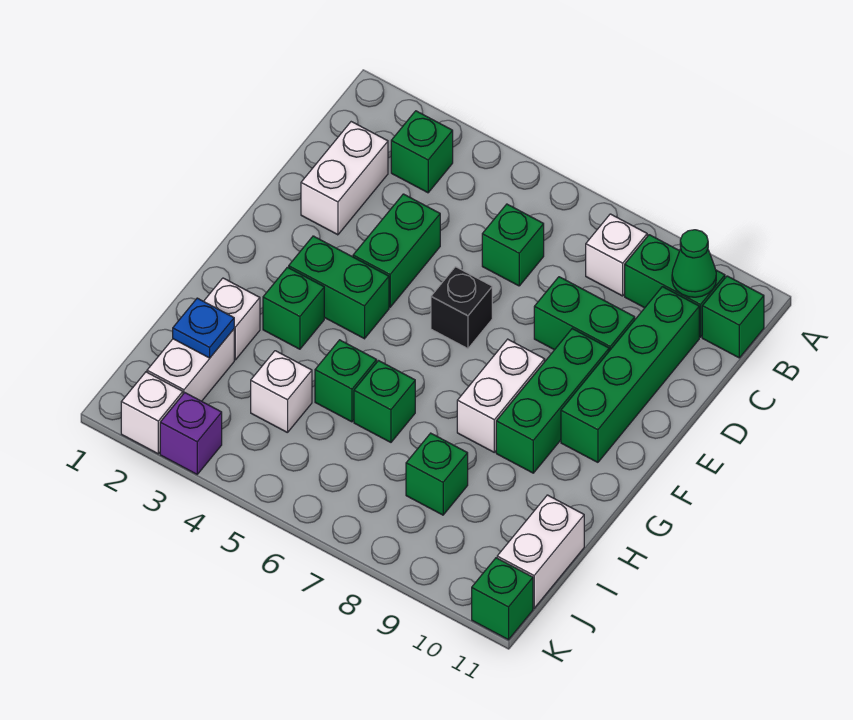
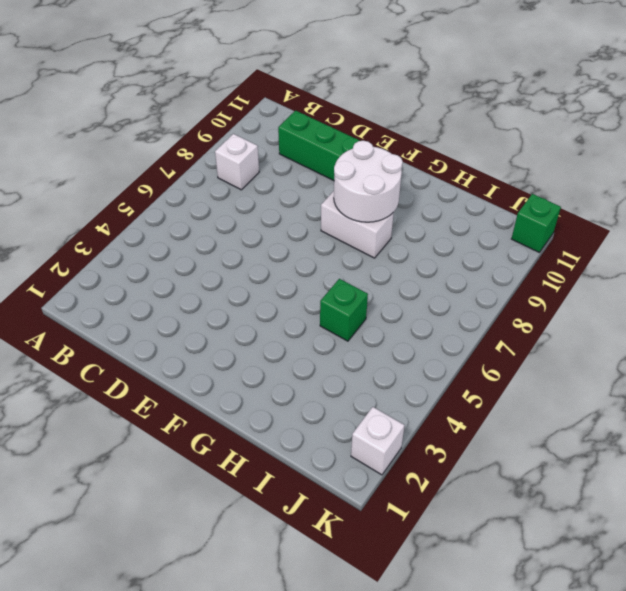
white 2x2 round brick [334,141,403,222] -> none
none -> green 1x1 brick [391,111,453,193]
none -> green 1x2 brick [625,235,725,337]
none -> green 1x1 brick [702,276,764,358]

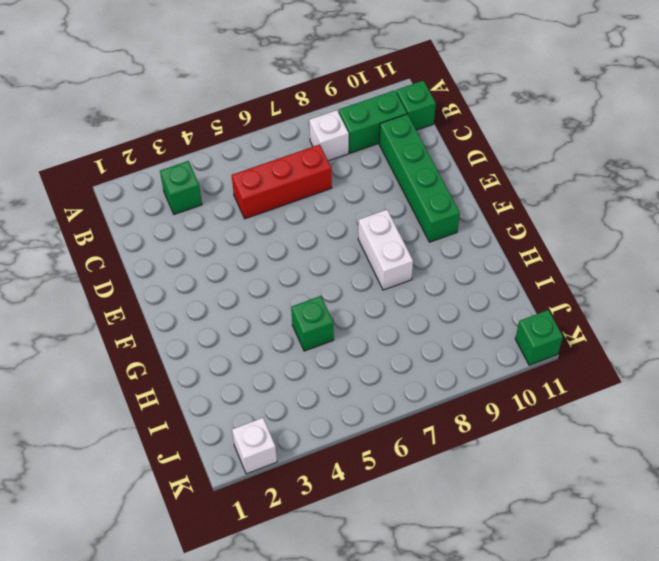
red 1x3 brick [232,144,332,219] -> green 1x1 brick [482,204,544,286]
none -> white 1x2 brick [301,122,388,235]
none -> green 1x2 brick [353,194,440,307]
none -> green 1x2 brick [534,277,635,351]

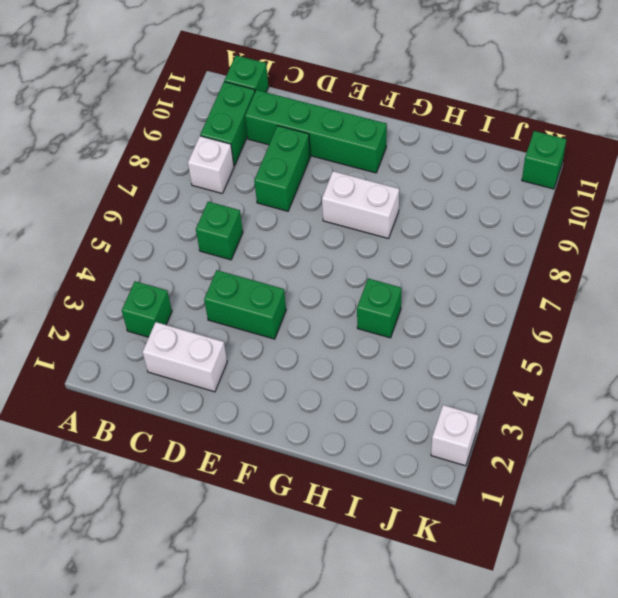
none -> black 1x1 brick [431,267,492,349]
none -> green 1x3 brick [496,329,609,473]
none -> green 1x2 brick [289,236,389,339]

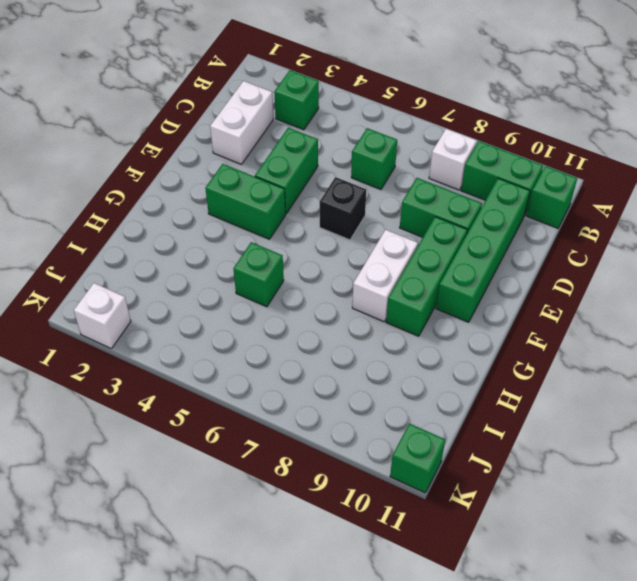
none -> green 1x1 brick [263,267,324,349]
none -> white 1x1 brick [204,278,260,360]
none -> green 1x1 brick [354,361,415,442]

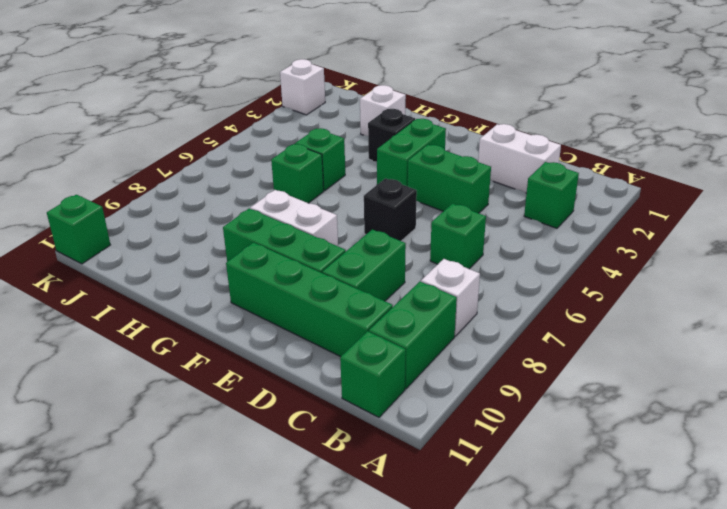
black 1x1 brick [368,109,415,161] -> green 1x1 brick [263,267,324,349]
none -> white 1x2 brick [147,329,234,401]
none -> white 1x1 brick [251,351,312,433]
none -> green 1x1 brick [406,433,468,515]

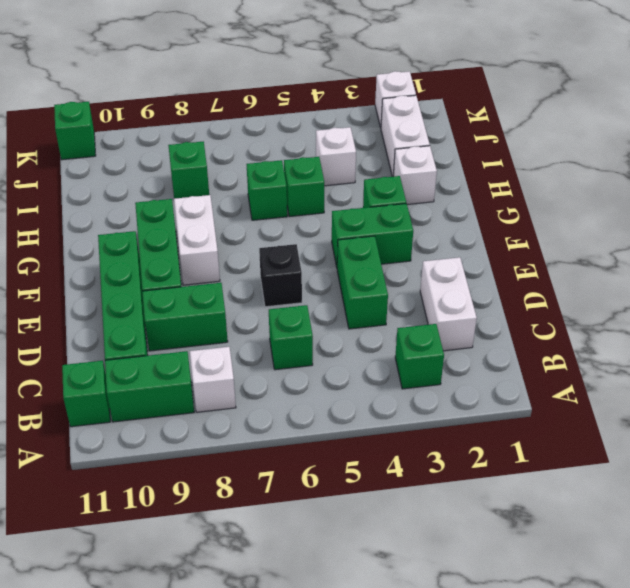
none -> white 1x2 brick [497,495,584,608]
none -> purple 1x1 brick [160,393,222,474]
none -> green 1x1 cone [672,230,716,297]

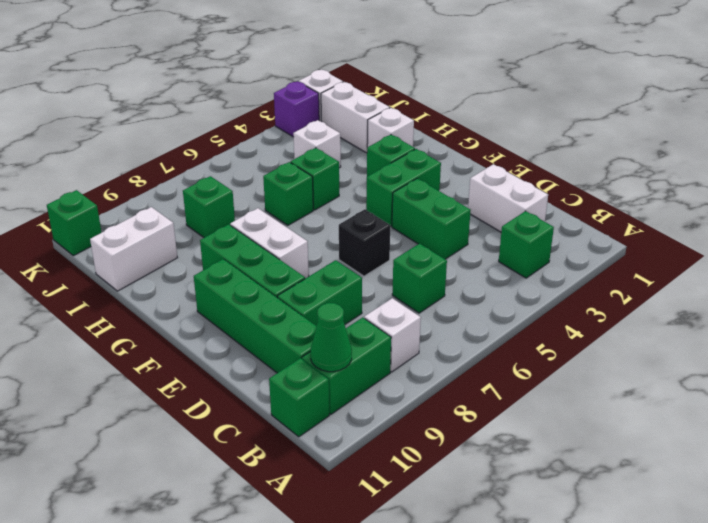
white 1x2 brick [90,207,177,291] -> white 1x2 brick turned to [497,495,584,608]
none -> blue 1x1 plate [173,298,234,358]

